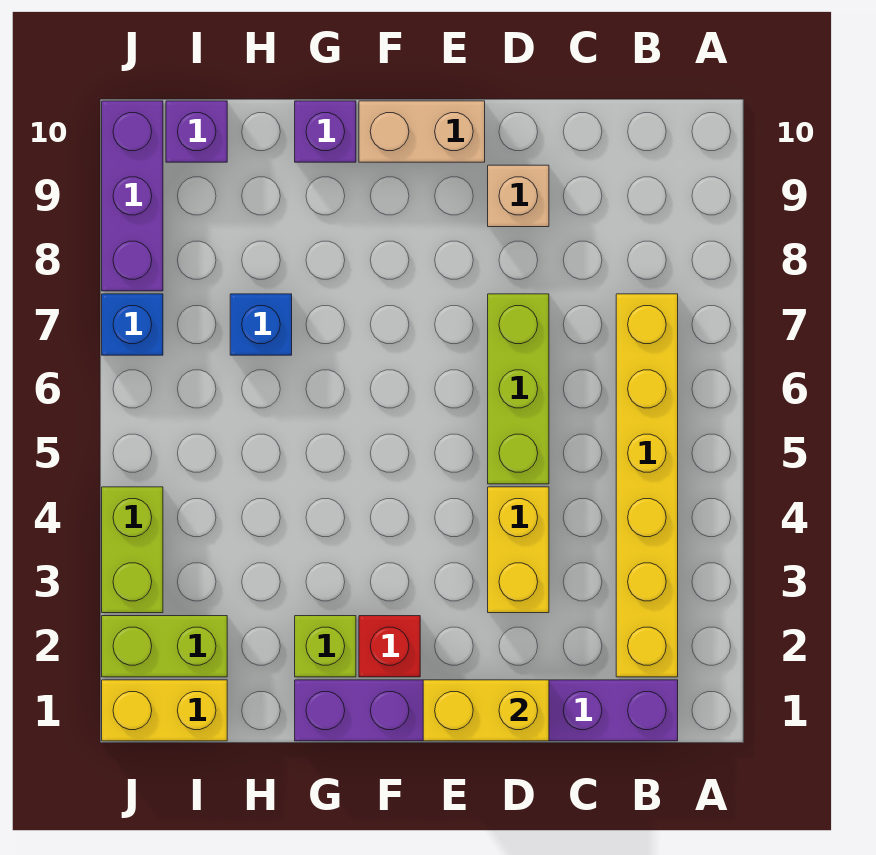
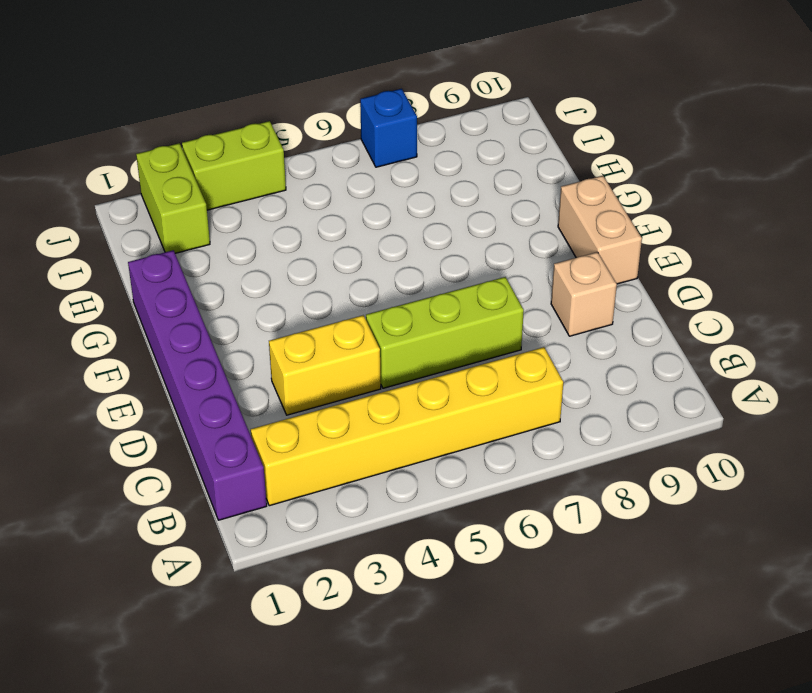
none -> red 1x1 brick [359,616,420,677]
none -> lime 1x1 brick [295,616,356,677]
none -> purple 1x1 brick [295,101,356,162]

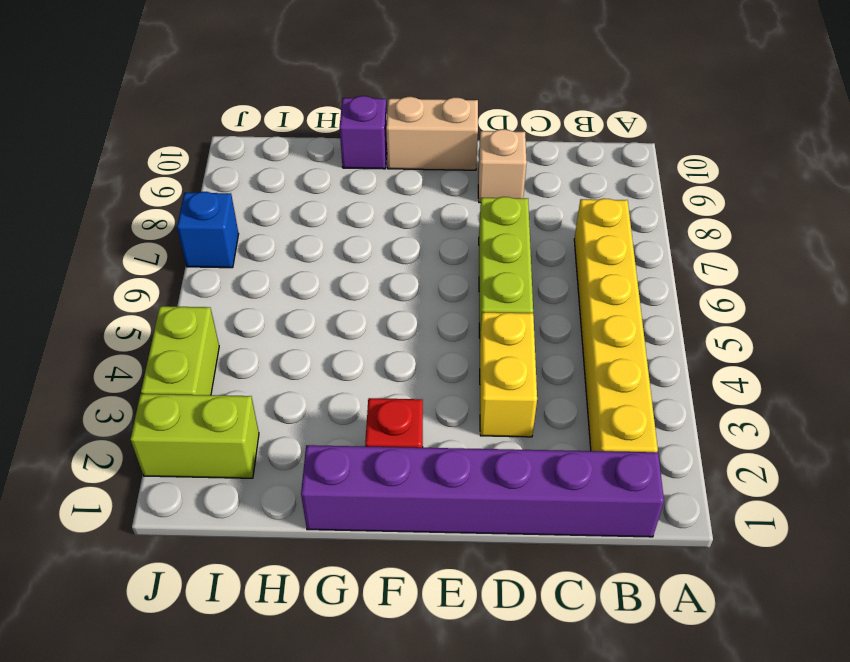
none -> lime 1x1 brick [295,616,356,677]
none -> blue 1x1 brick [230,294,292,355]
none -> yellow 1x2 brick [102,680,227,741]

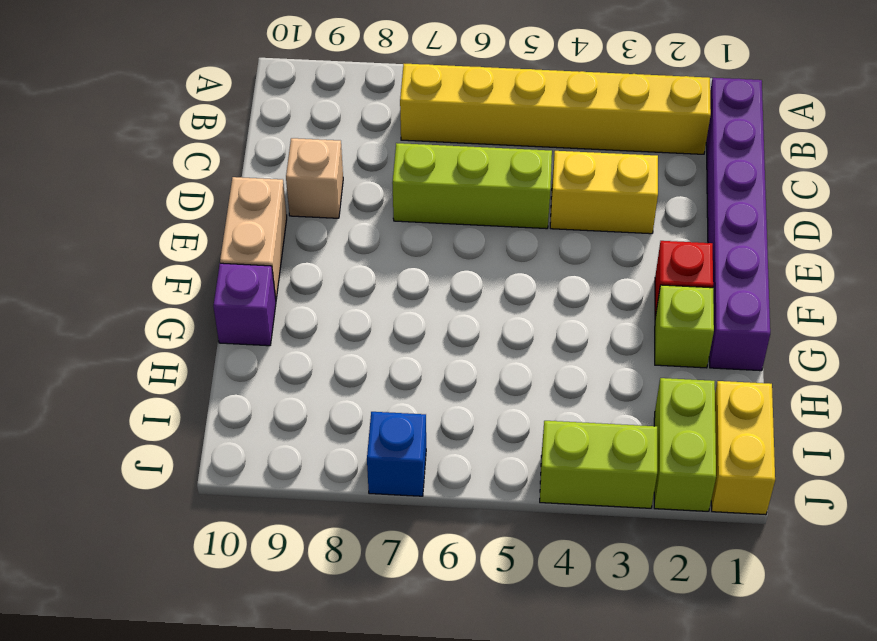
none -> blue 1x1 brick [230,294,292,355]
none -> purple 1x1 brick [166,101,227,162]
none -> purple 1x3 brick [102,101,163,291]

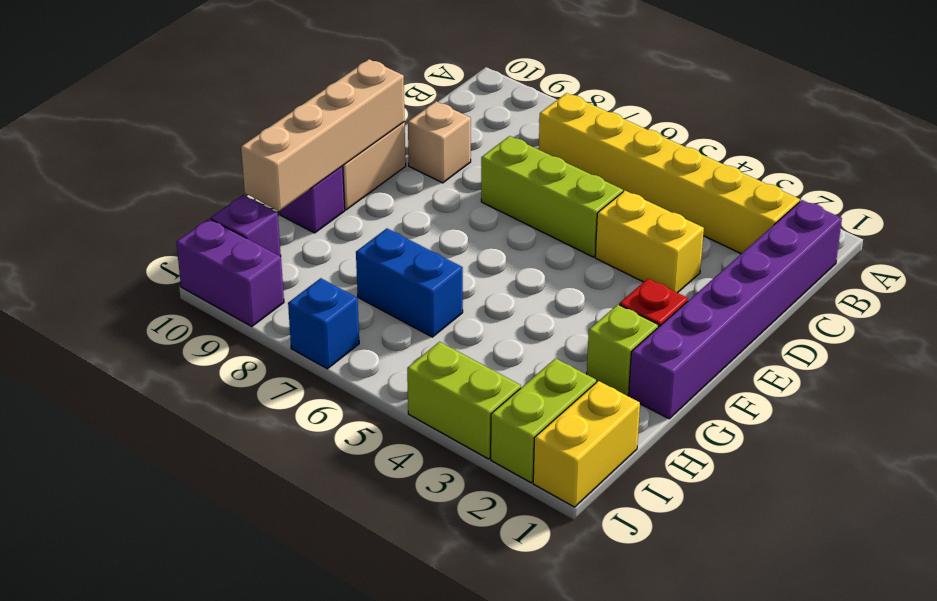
tan 1x4 brick [241,59,405,211] -> none
blue 1x2 brick [356,229,463,337] -> blue 1x1 brick [230,294,292,355]
purple 1x2 brick [176,219,284,327] -> purple 1x3 brick [102,101,163,291]
none -> yellow 1x2 brick [423,680,549,741]

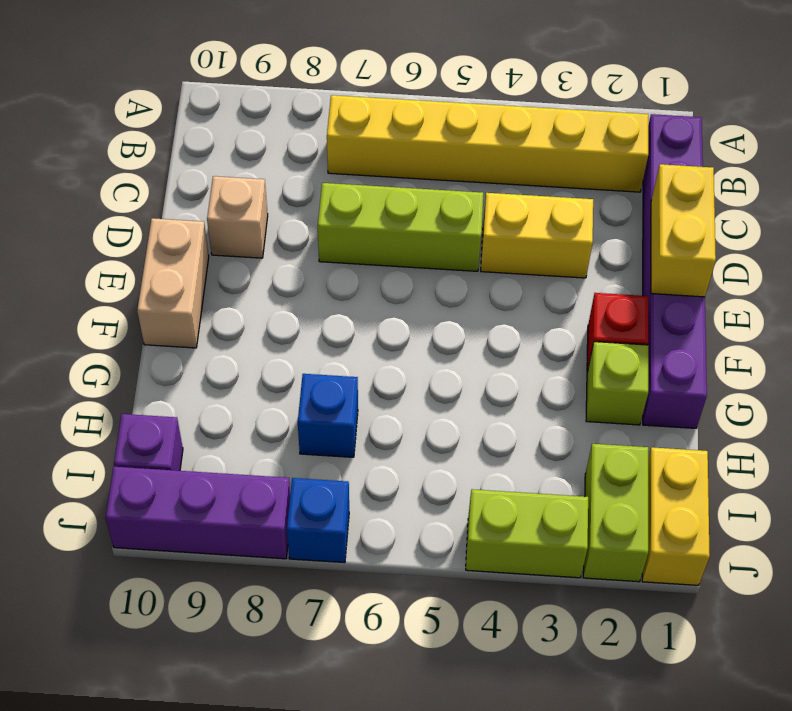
none -> purple 1x1 brick [295,101,356,162]

